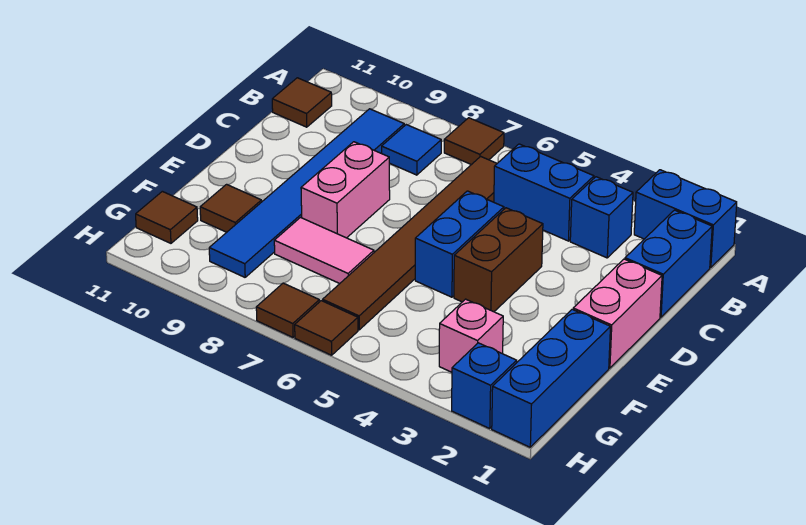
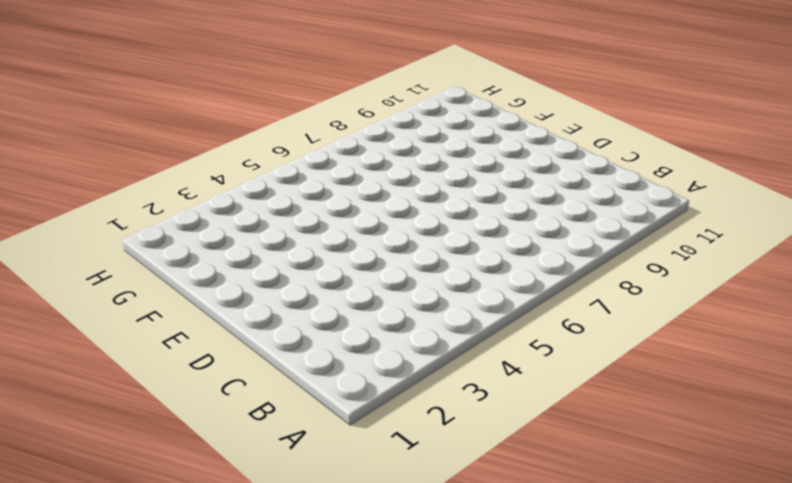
none -> blue 1x2 brick [634,170,737,268]
none -> brown 1x1 tile [444,118,504,165]
none -> blue 1x2 brick [625,210,712,317]

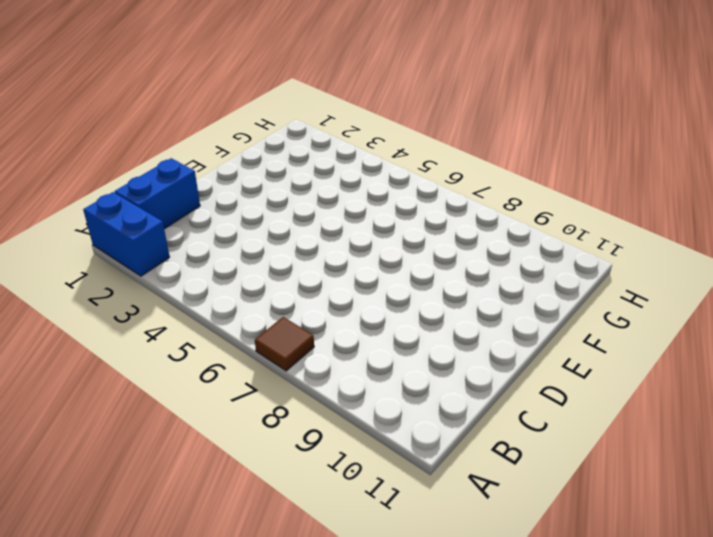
none -> blue 1x1 brick [570,177,633,258]
none -> blue 1x2 brick [494,144,594,241]
none -> brown 1x6 tile [323,156,497,330]

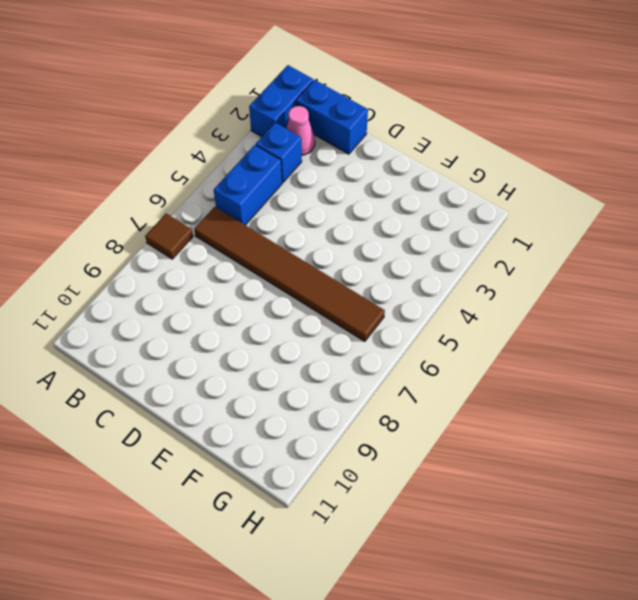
pink 1x1 cone [286,106,315,155] -> none
none -> blue 1x1 tile [382,125,441,175]
none -> blue 1x6 tile [209,109,404,277]
none -> brown 1x1 tile [272,78,332,127]

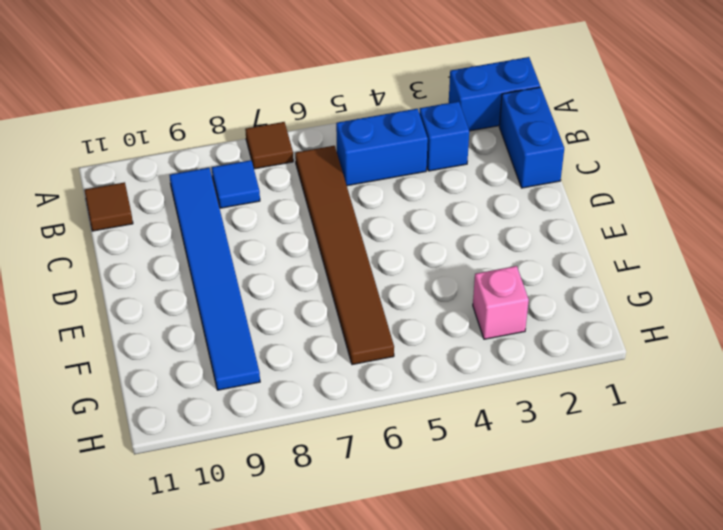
none -> pink 1x2 brick [573,259,662,368]
none -> brown 1x2 brick [454,208,543,312]
none -> blue 1x2 brick [415,191,504,297]

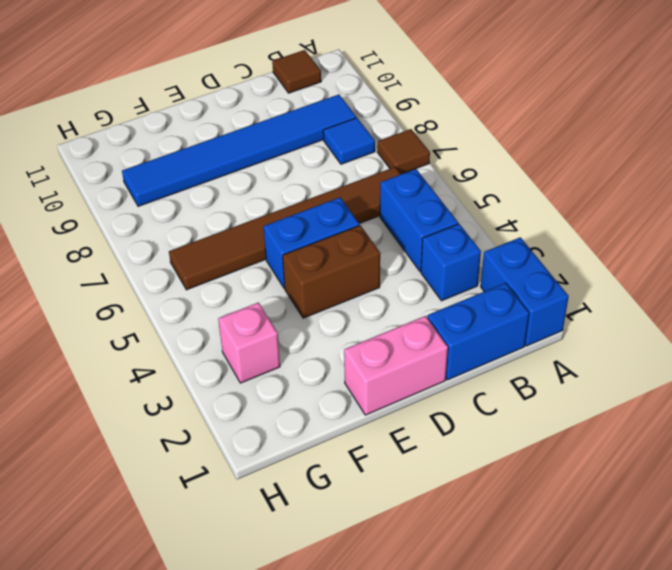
none -> pink 1x2 brick [301,142,390,238]
none -> blue 1x3 brick [492,309,610,447]
none -> pink 1x2 tile [274,218,374,284]

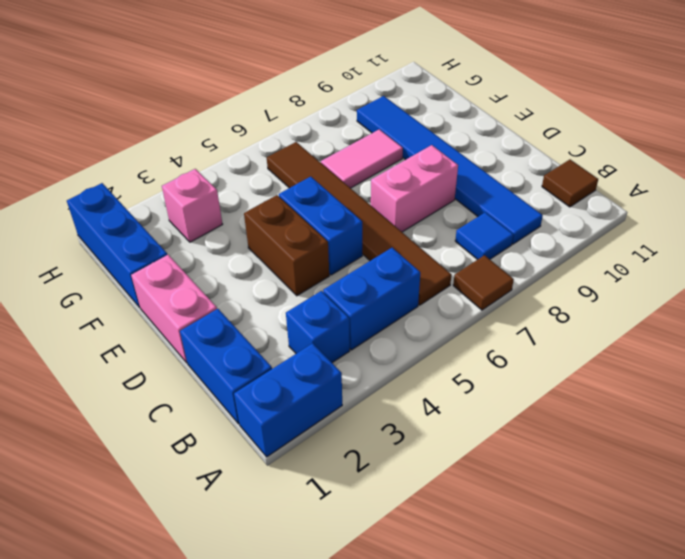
pink 1x2 brick [371,145,458,232] -> pink 1x2 brick turned to [301,142,390,238]
none -> brown 1x1 tile [200,184,262,232]
none -> brown 1x1 tile [136,191,198,243]
none -> blue 1x1 brick [452,343,517,429]

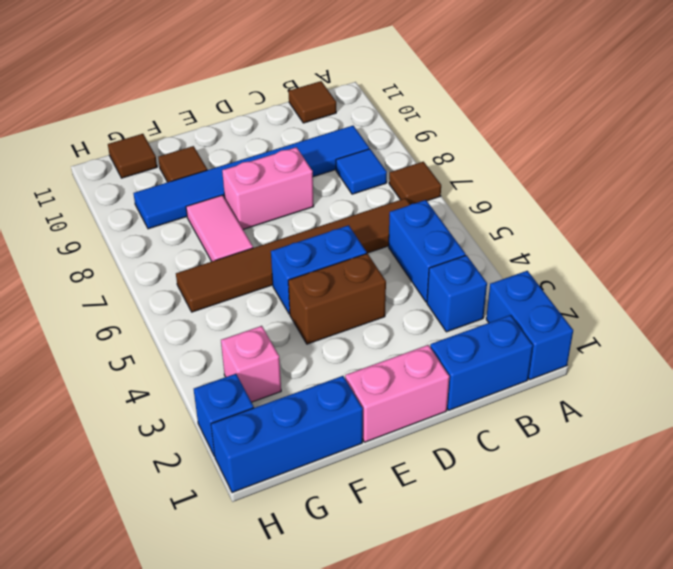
none -> brown 1x1 tile [295,301,358,355]
none -> brown 1x1 tile [256,283,319,337]

